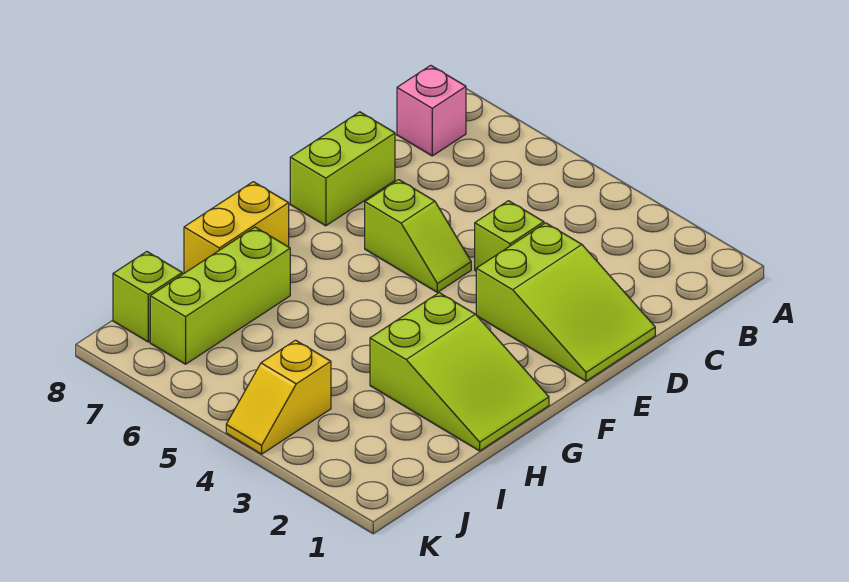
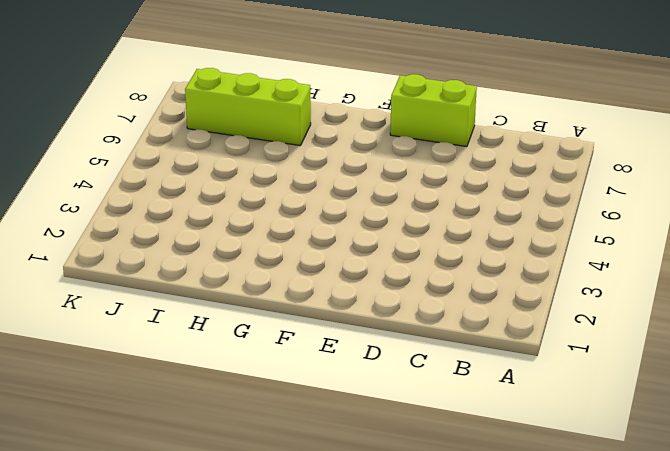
none -> pink 1x1 brick [397,65,466,156]
none -> lime 2x3 slope [476,223,655,381]

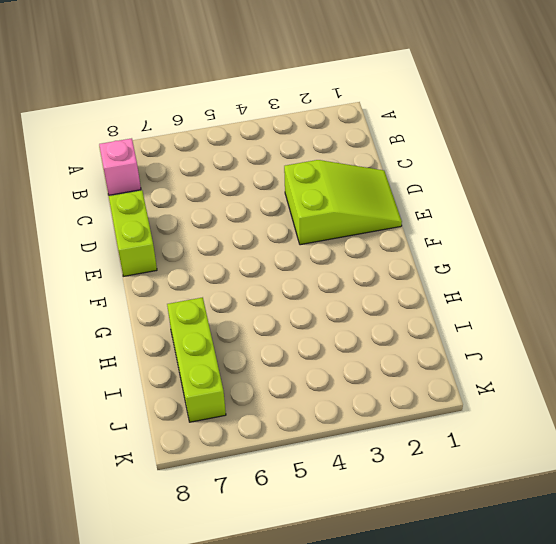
none -> lime 1x1 brick [475,201,544,271]
none -> lime 1x2 slope [365,180,471,292]

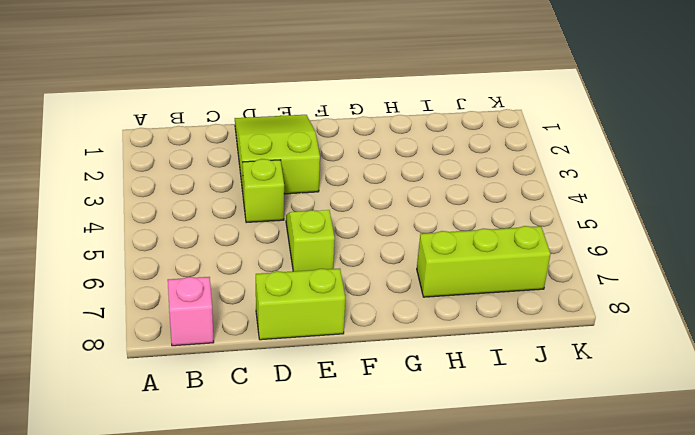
none -> lime 2x3 slope [370,293,549,451]
none -> yellow 1x2 brick [184,182,289,273]

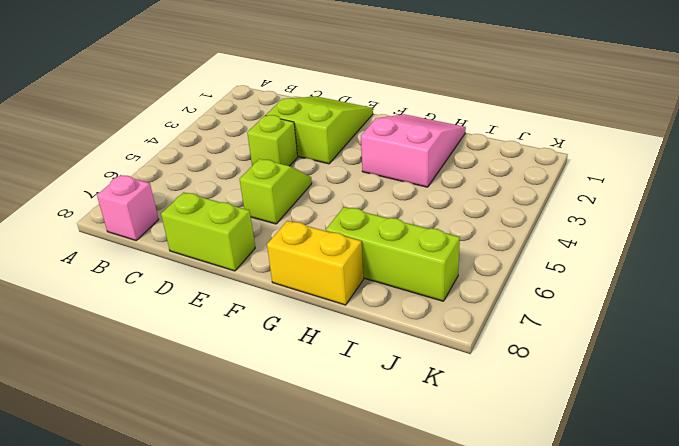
pink 2x3 slope [361,114,466,187] -> lime 2x3 slope [370,293,549,451]
none -> yellow 1x2 slope [226,340,331,454]
none -> lime 1x1 brick [113,252,182,342]

